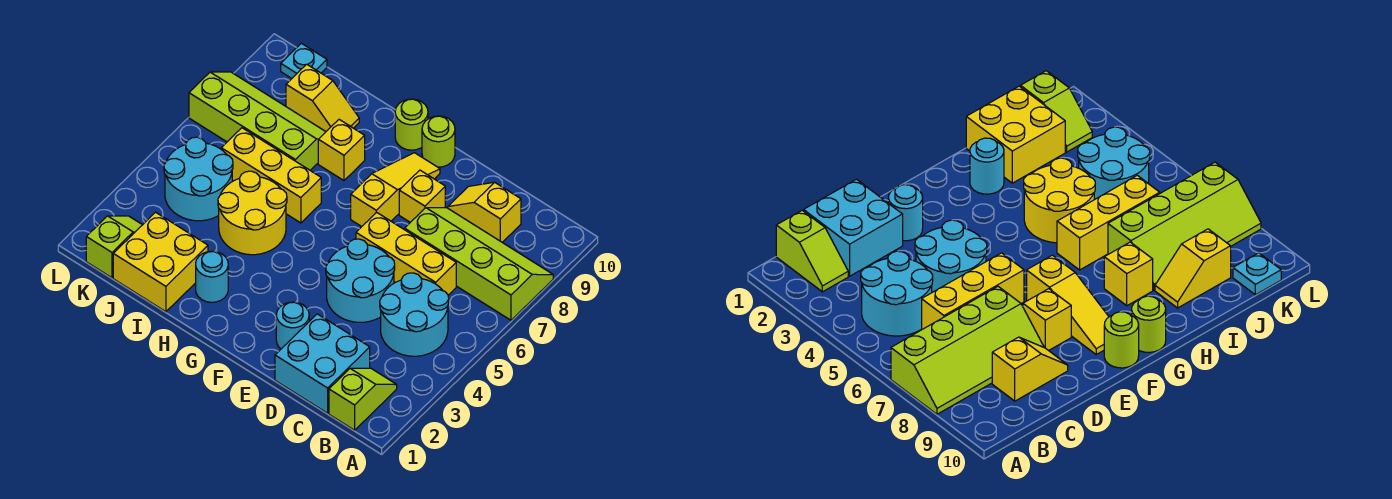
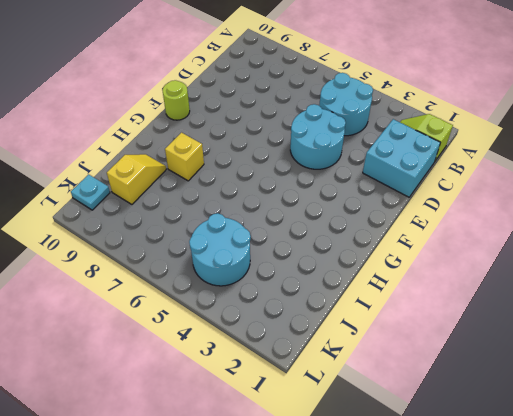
none -> lime 2x4 slope [405,208,553,320]
none -> yellow 1x3 brick [356,212,456,295]
none -> yellow 1x2 slope [448,182,521,242]

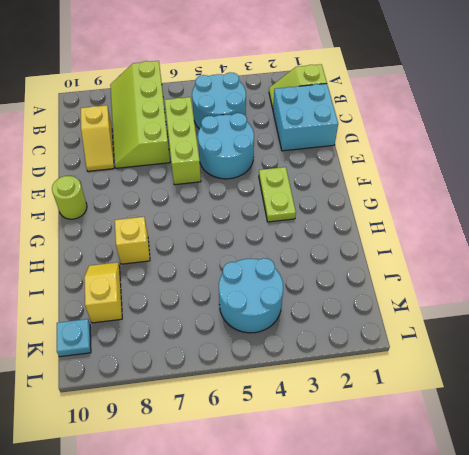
lime 1x3 brick [165,97,201,185] -> yellow 1x3 brick [356,212,456,295]
lime 1x2 plate [259,167,296,222] -> none
none -> cyan 1x1 round brick [276,302,309,349]
none -> yellow 1x1 brick [399,170,445,222]
none -> yellow 1x3 slope [351,153,440,227]

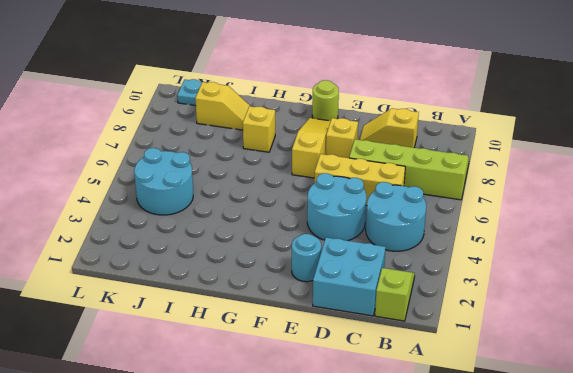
none -> lime 1x1 round brick [395,99,428,150]
none -> cyan 1x1 round brick [196,251,228,302]
none -> yellow 2x2 round brick [218,171,287,255]

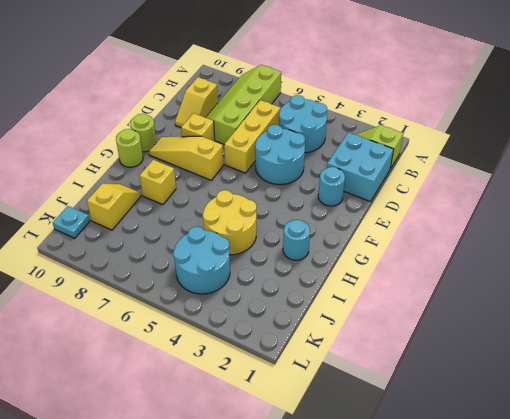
none -> yellow 1x3 brick [221,128,321,223]
none -> yellow 2x2 brick [113,212,208,312]
none -> lime 2x4 slope [189,72,326,170]

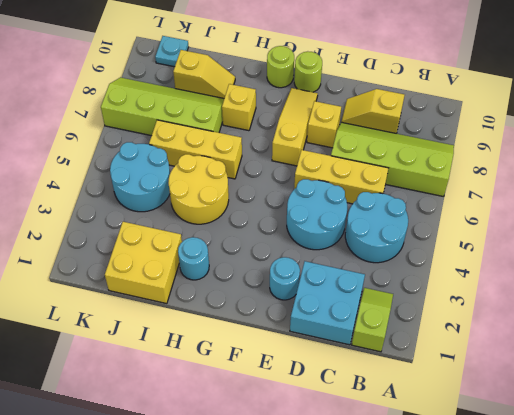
none -> lime 1x2 slope [86,216,142,278]

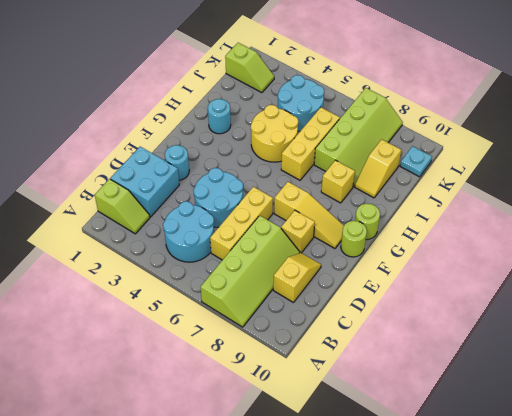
none -> yellow 2x2 brick [113,212,208,312]

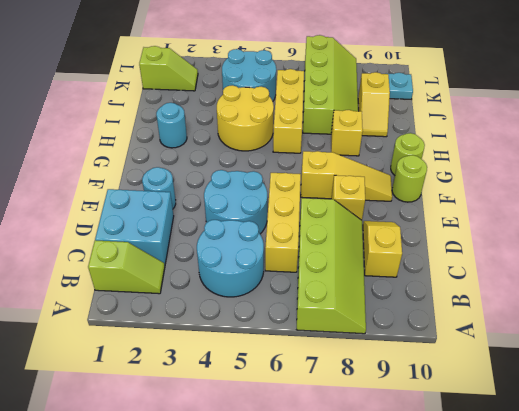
none -> yellow 2x2 brick [113,212,208,312]

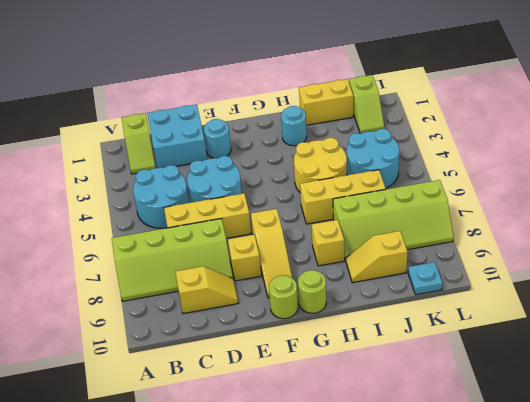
yellow 1x2 brick [299,79,353,125] -> yellow 2x2 brick [113,212,208,312]

